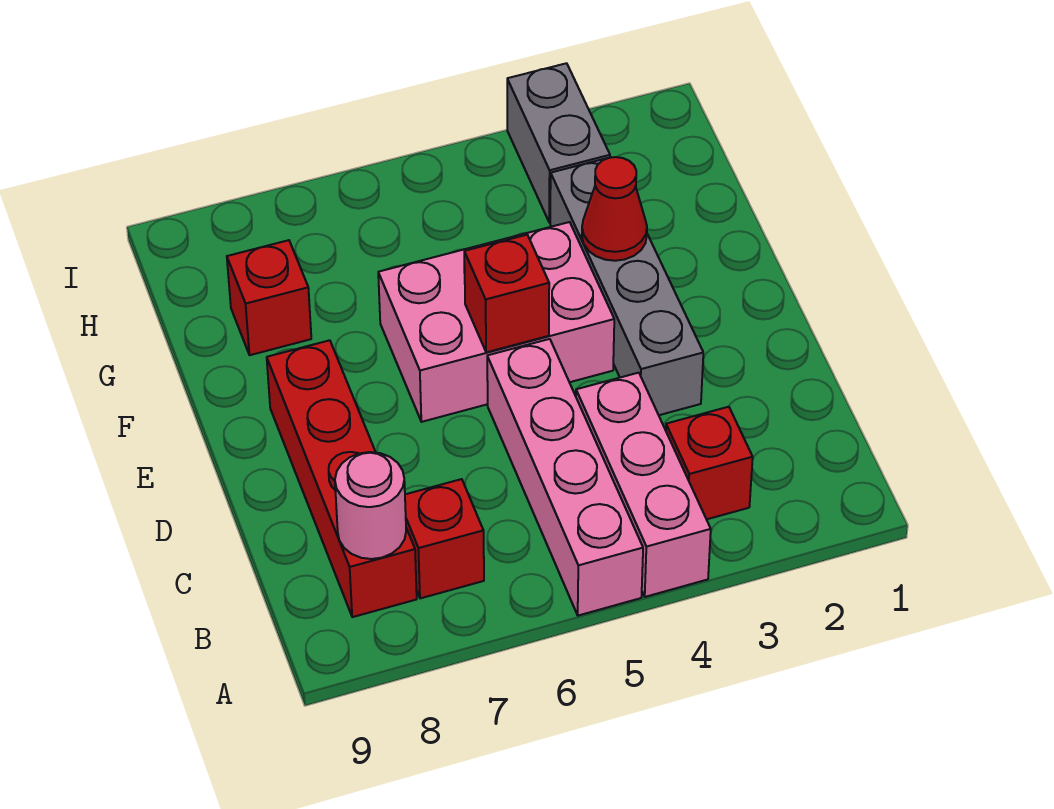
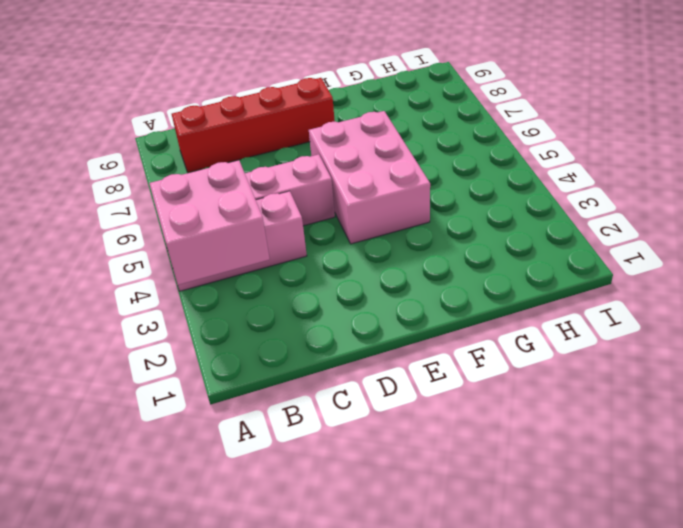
pink 2x2 brick [149,160,270,285] -> none
none -> red 1x1 brick [666,407,753,519]
none -> red 1x1 brick [405,479,484,598]
none -> grey 1x4 brick [550,157,703,415]

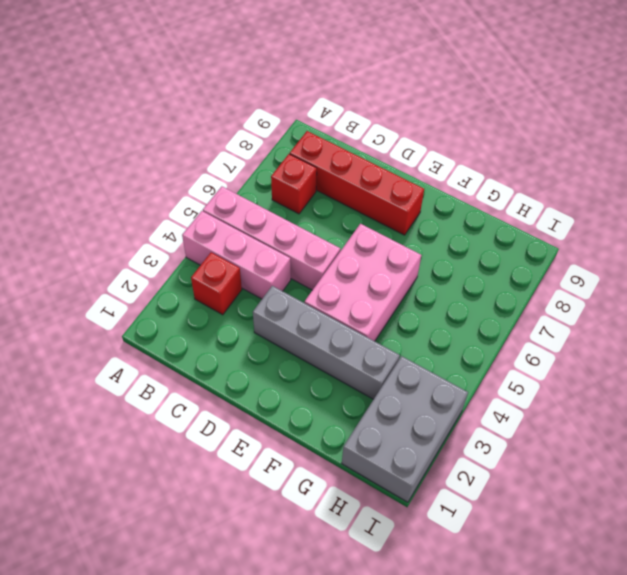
grey 2x3 brick [342,356,468,502] -> grey 1x2 brick [507,63,610,223]
none -> red 1x1 brick [227,240,311,355]
none -> pink 1x1 round brick [335,452,406,559]
none -> red 1x1 brick [464,235,549,352]

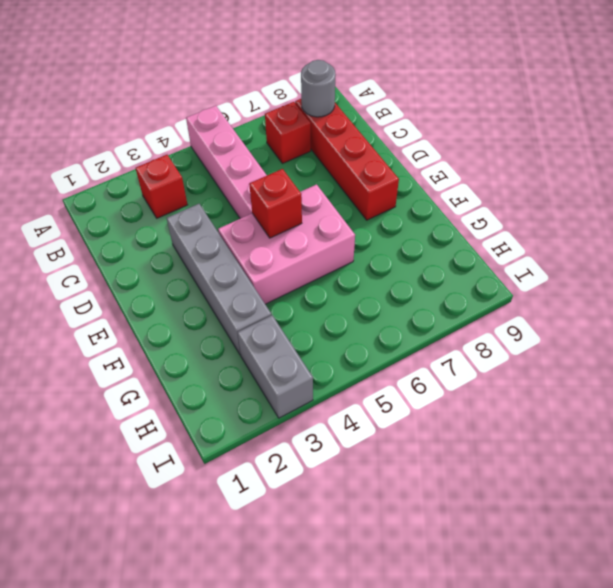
grey 1x1 round brick [301,60,336,117] -> pink 1x1 round brick [335,452,406,559]
none -> pink 1x3 brick [576,373,711,597]
none -> red 1x1 brick [227,240,311,355]
none -> red 1x1 cone [582,157,647,261]

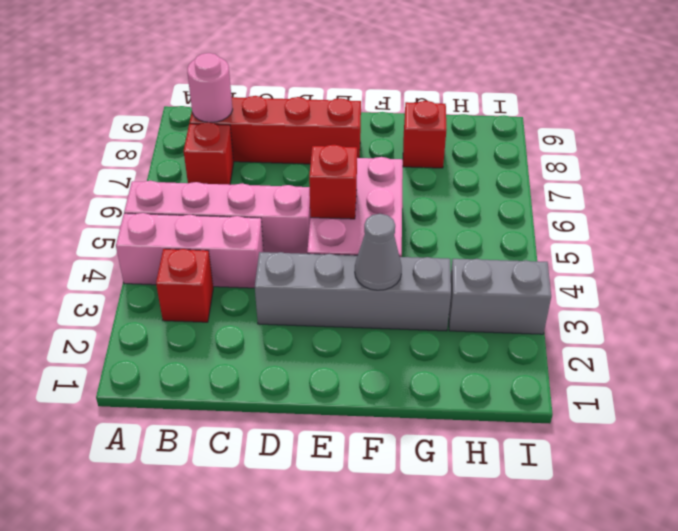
grey 1x1 cone [355,214,402,290] -> red 1x1 cone [582,157,647,261]

